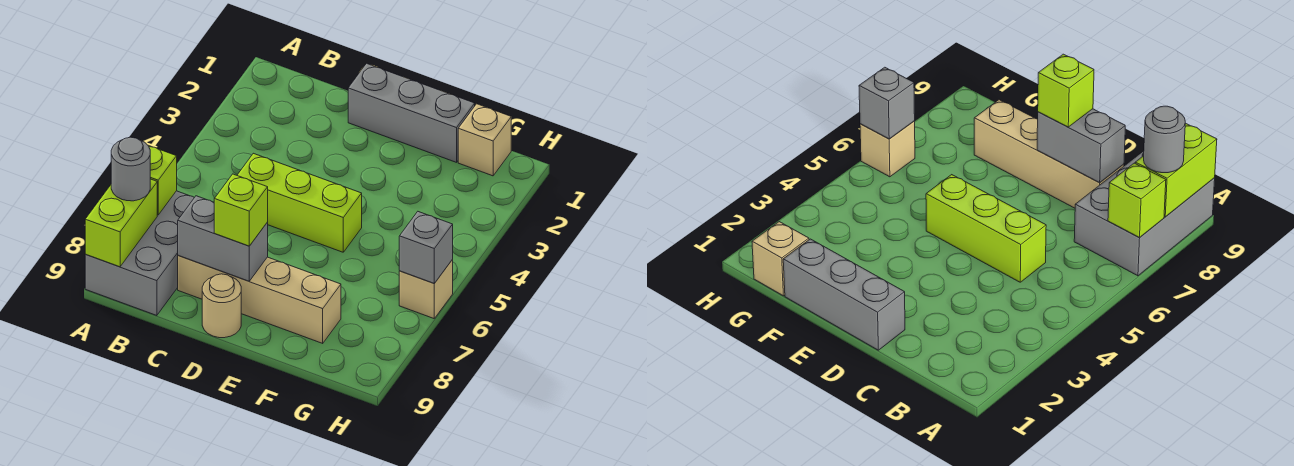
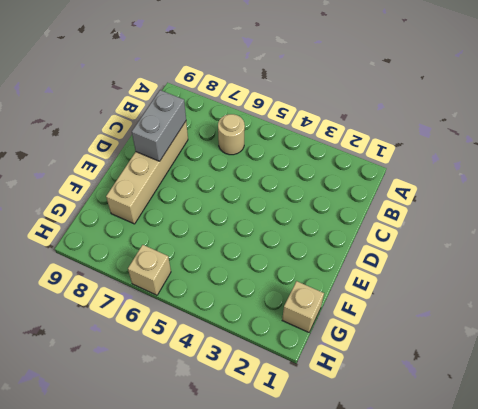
tan 1x1 round brick [218,114,245,155] -> tan 1x1 round brick moved to [202,274,241,338]
none -> grey 2x3 brick [85,191,194,316]
none -> lime 1x3 brick [237,153,362,252]
none -> grey 1x3 brick [348,63,475,162]

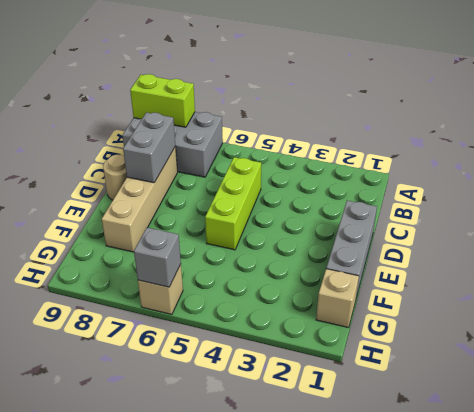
none -> lime 1x1 brick [148,145,177,215]
none -> grey 1x1 round brick [111,137,150,201]
none -> lime 1x1 brick [214,174,268,246]

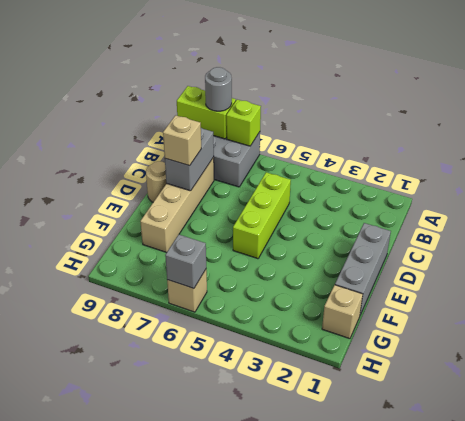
tan 1x1 brick [163,115,201,166] -> lime 1x1 brick [214,174,268,246]

